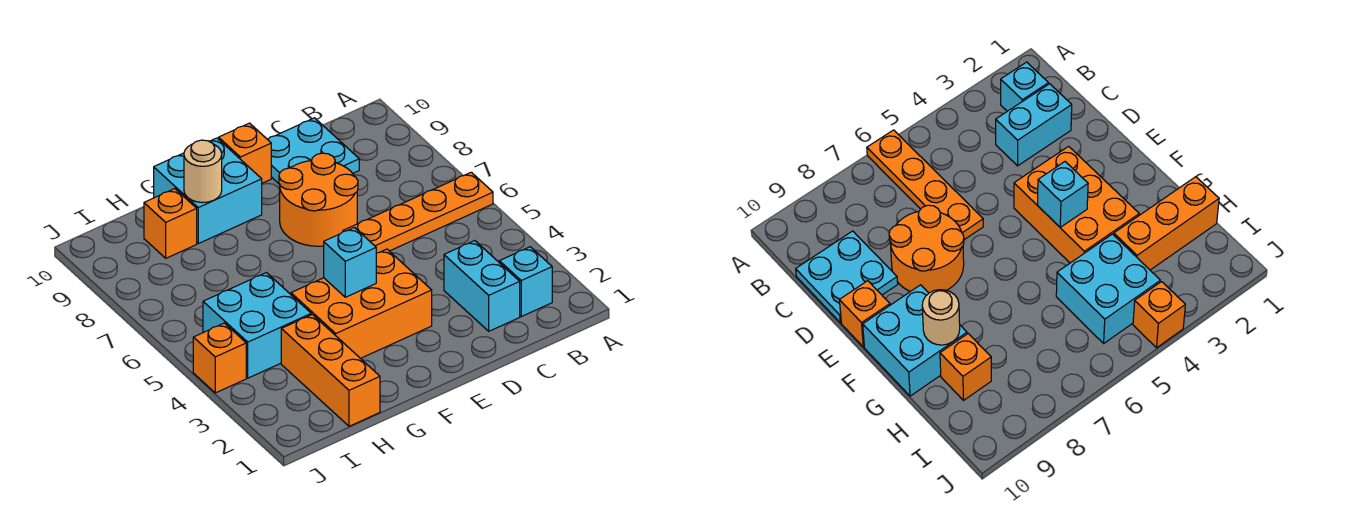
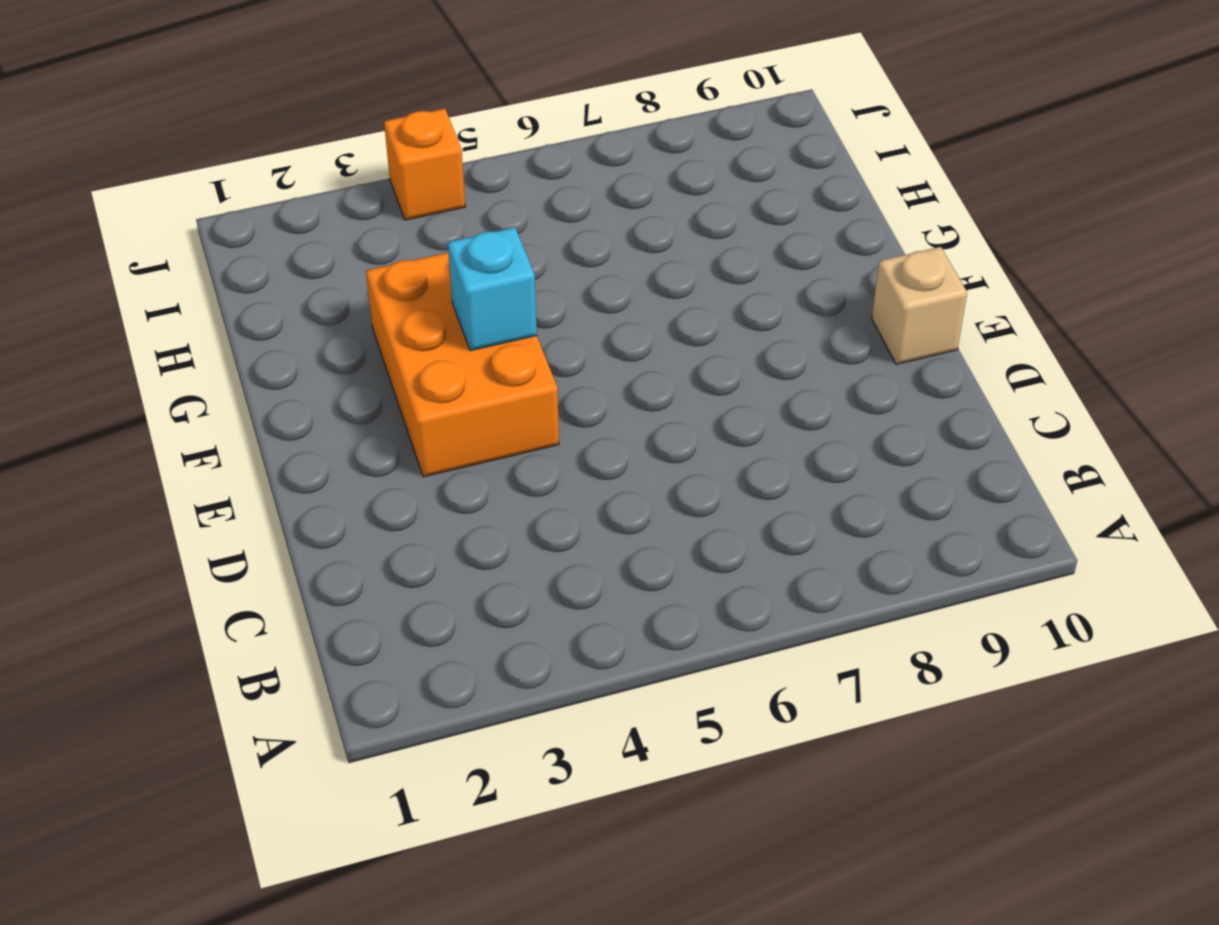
tan 1x1 brick [872,247,967,364] -> orange 1x1 brick [219,123,271,183]
none -> orange 1x4 plate [343,172,493,253]
none -> cyan 1x1 brick [499,247,552,317]
none -> cyan 1x2 brick [444,241,520,331]

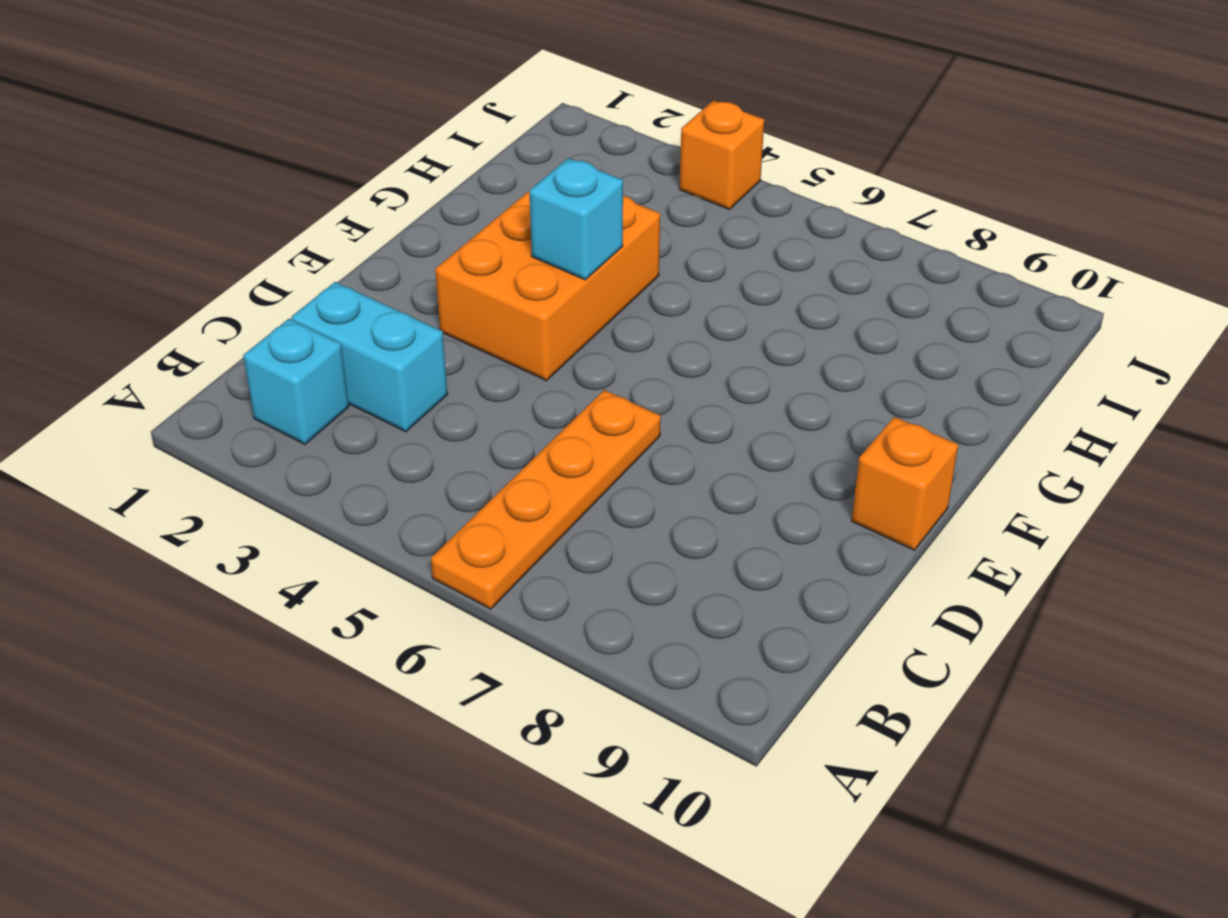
none -> cyan 2x2 plate [267,118,359,184]
none -> orange 2x2 round brick [279,153,358,246]
none -> cyan 2x2 brick [154,138,262,244]

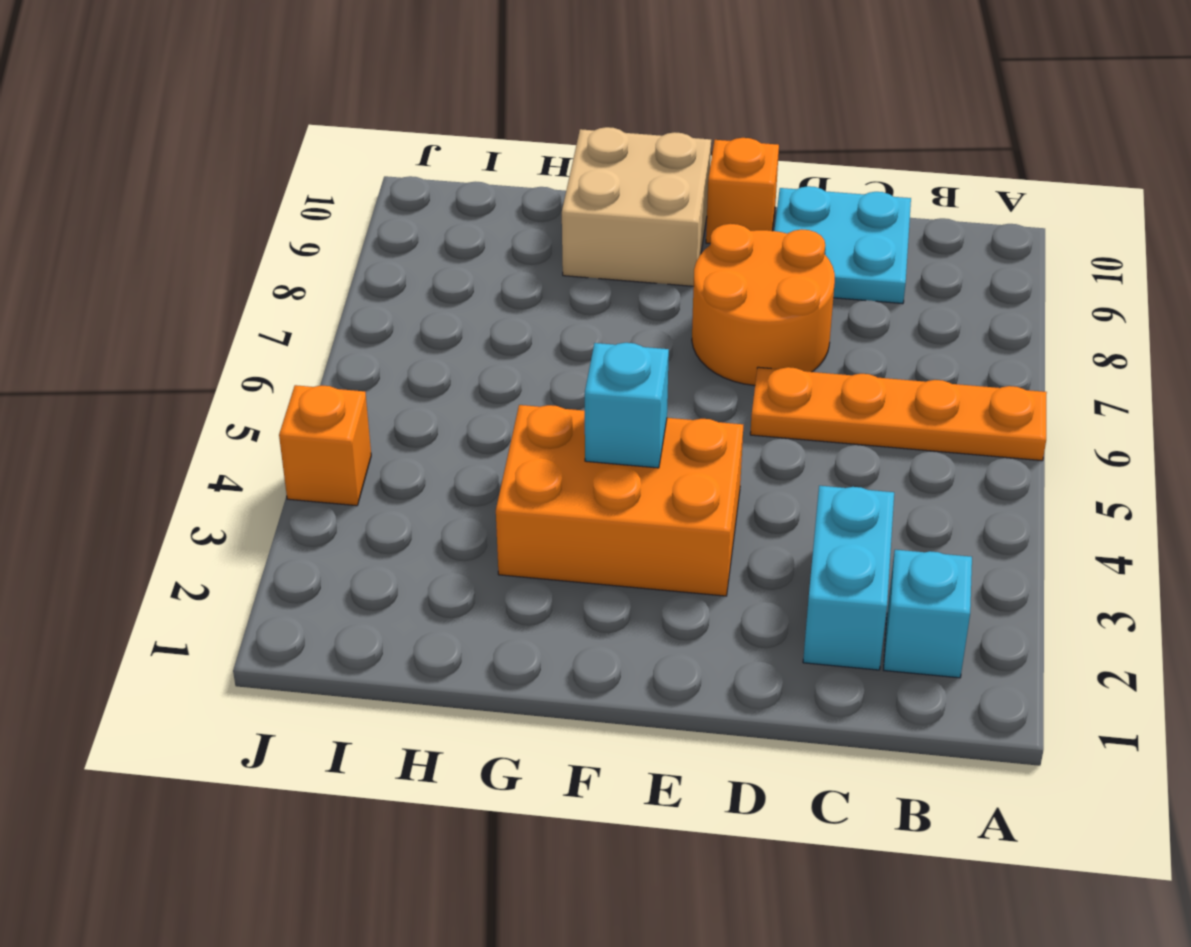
tan 2x2 brick [562,127,711,286] -> cyan 2x2 brick [154,138,262,244]
none -> orange 1x3 brick [281,315,380,426]
none -> cyan 2x2 brick [203,273,311,378]
none -> orange 1x1 brick [144,189,197,258]

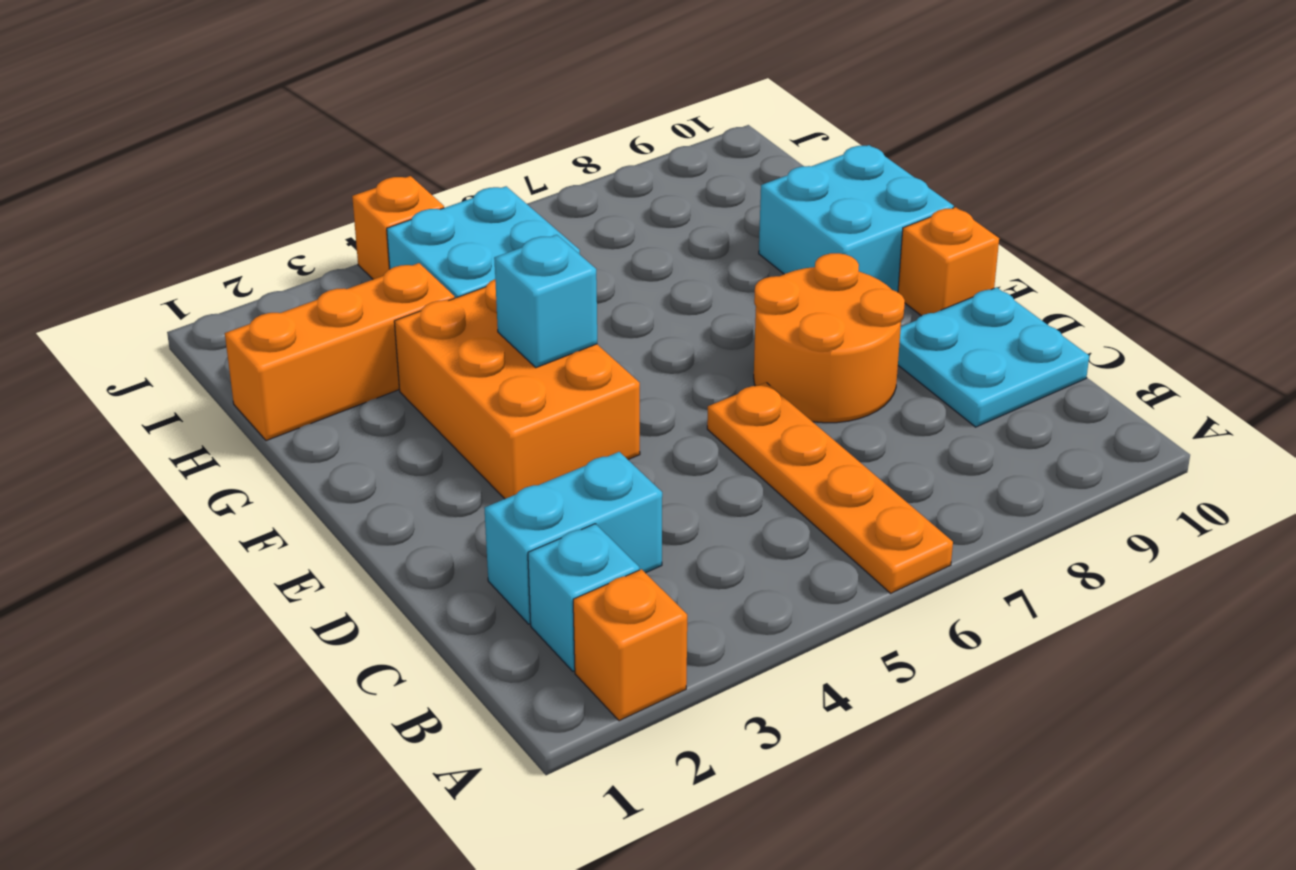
orange 1x1 brick [573,569,687,721] -> orange 1x1 brick moved to [144,189,197,258]
none -> tan 1x1 round brick [184,140,222,203]

